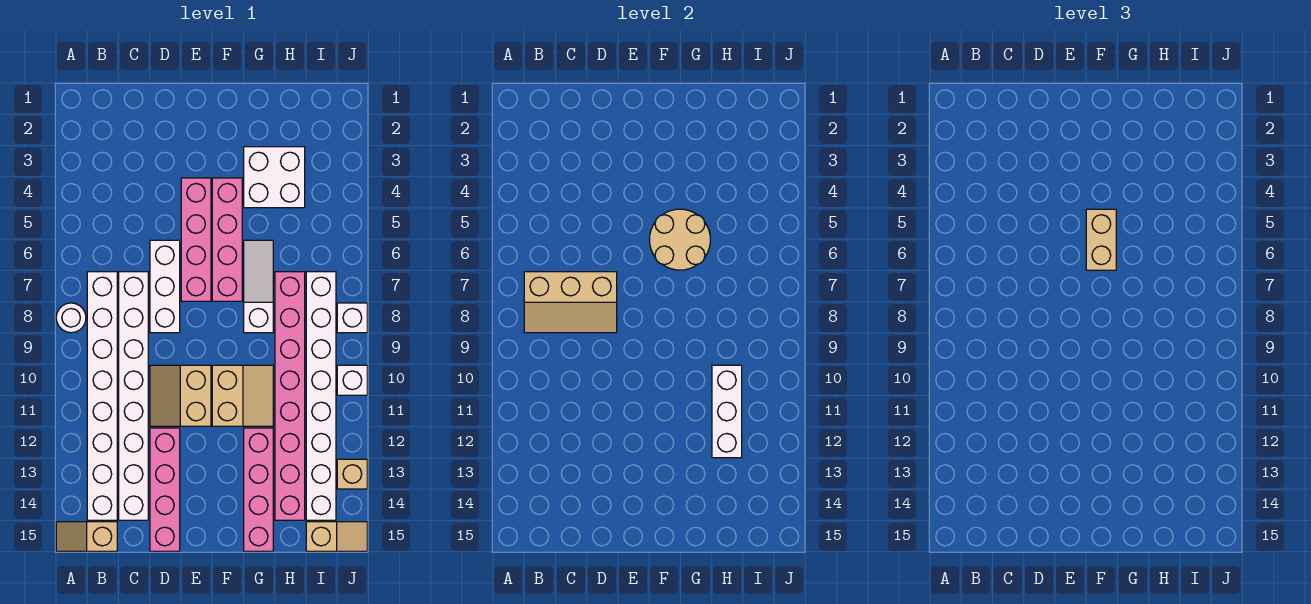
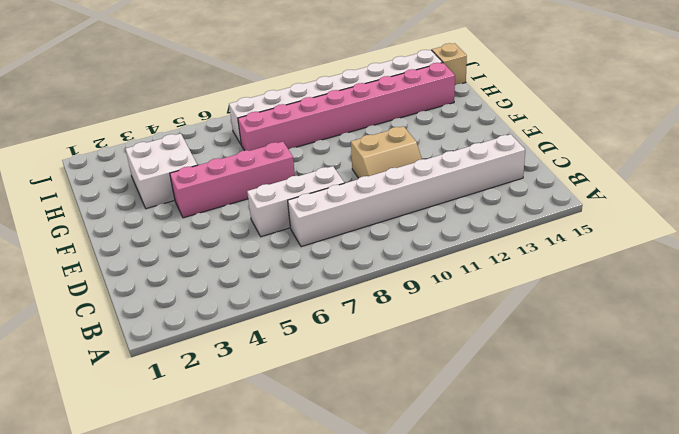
none -> white 1x1 round brick [56,303,86,333]
none -> tan 1x2 slope [56,522,117,551]
none -> white 1x8 brick [87,272,117,520]

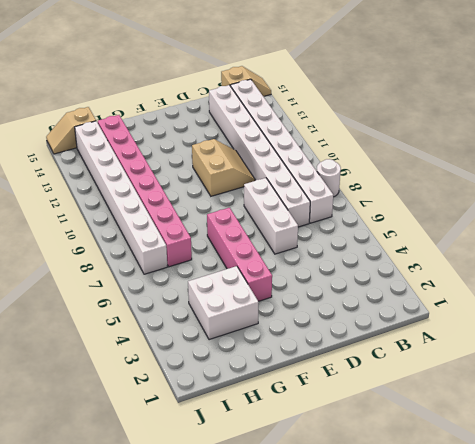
none -> pink 1x4 brick [150,428,180,551]
none -> pink 1x4 brick [181,178,211,301]
none -> tan 2x2 slope [212,365,273,426]

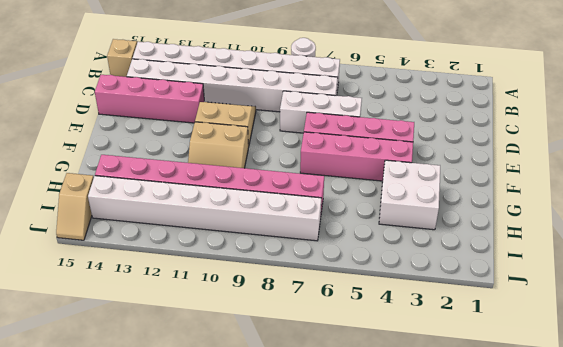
none -> white 1x3 slope [244,240,273,333]
none -> pink 1x4 brick [244,428,273,551]
none -> white 1x1 brick [337,303,367,333]

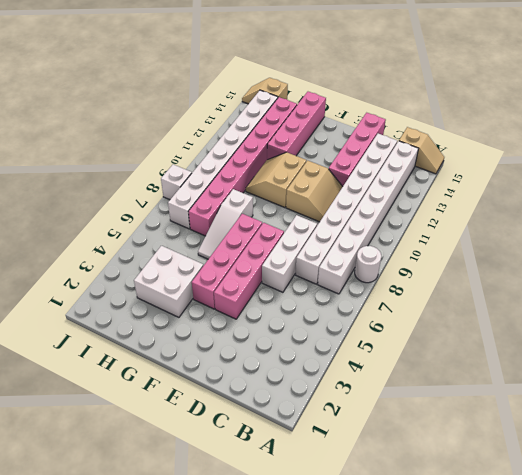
none -> white 1x1 brick [337,365,367,395]
none -> tan 1x1 brick [337,459,367,489]
none -> tan 2x3 slope [524,272,617,333]

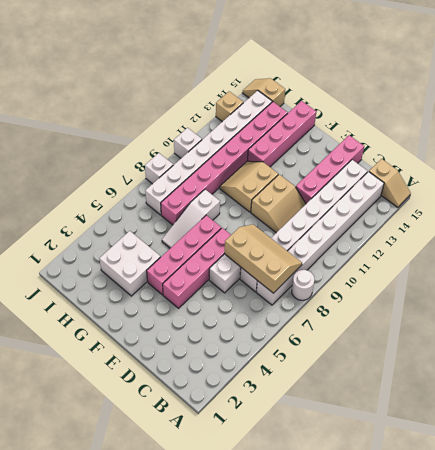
none -> tan 2x2 round brick [649,209,710,270]
none -> white 1x3 brick [712,365,742,458]
none -> tan 1x2 brick [1086,209,1116,270]

